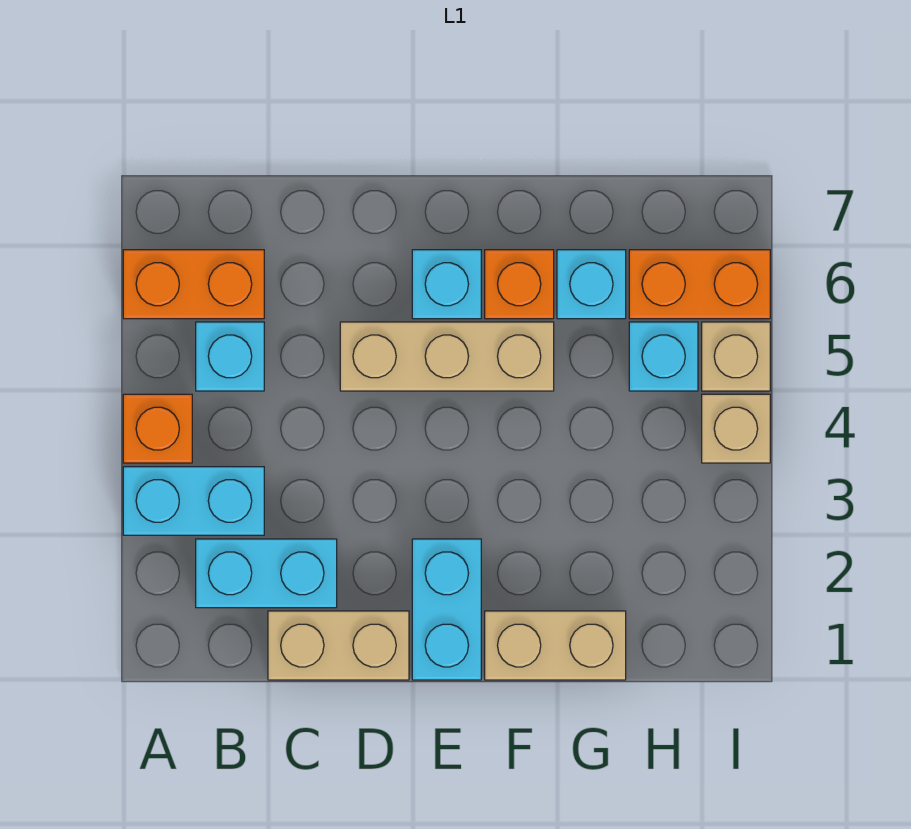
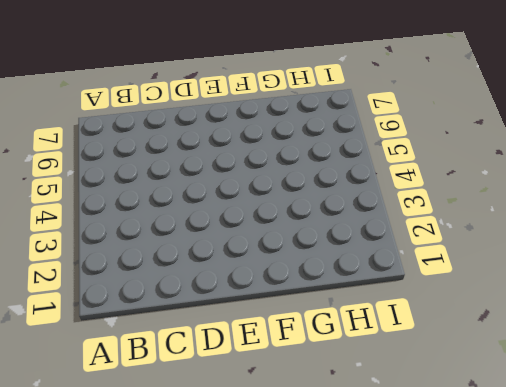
none -> cyan 1x2 brick [123,467,264,535]
none -> orange 1x1 brick [123,394,192,463]
none -> orange 1x2 brick [123,250,264,319]

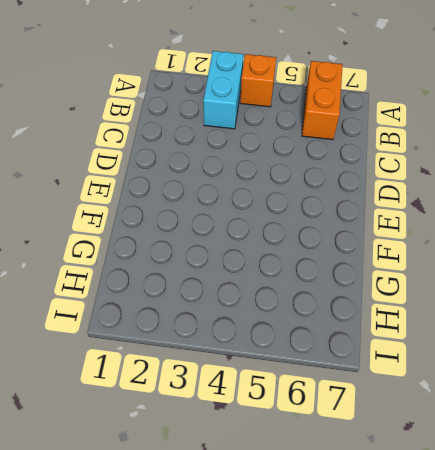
none -> cyan 1x2 brick [196,539,337,608]
none -> cyan 1x1 brick [196,322,264,391]
none -> tan 1x2 brick [268,611,409,680]

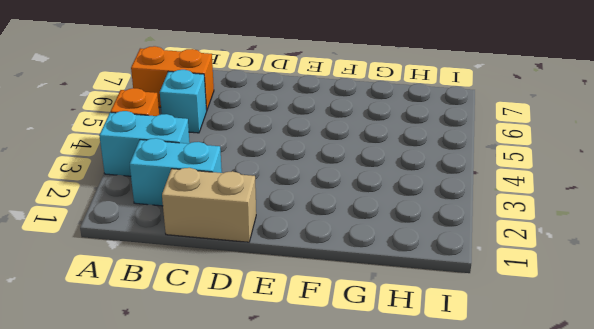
none -> tan 1x3 brick [340,322,554,391]
none -> cyan 1x2 brick [412,539,481,680]
none -> cyan 1x1 brick [412,250,481,319]

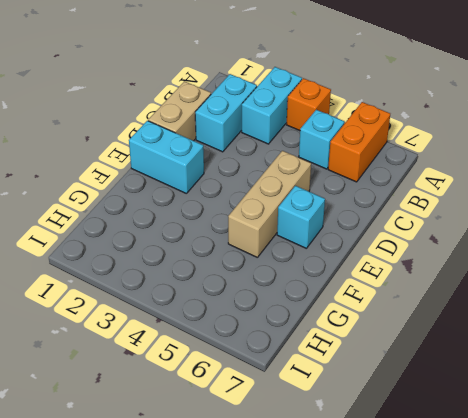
none -> tan 1x2 brick [485,611,626,680]
none -> orange 1x1 brick [485,250,554,319]
none -> cyan 1x1 brick [557,250,626,319]

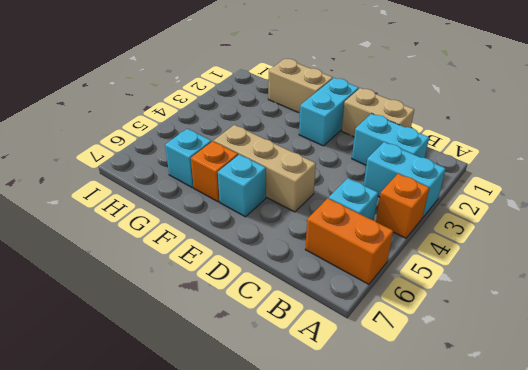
none -> cyan 1x1 brick [629,322,698,391]
none -> orange 1x2 brick [629,250,770,319]
none -> tan 1x1 brick [702,394,770,463]

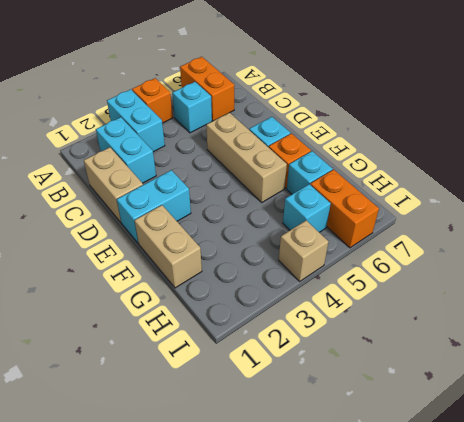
none -> tan 1x1 brick [702,322,770,391]

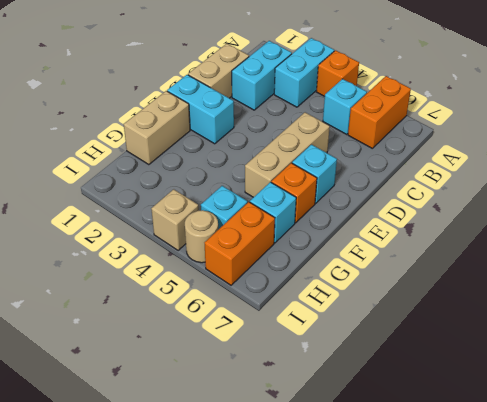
tan 1x1 round brick [185,210,218,263] -> tan 1x1 brick [702,322,770,391]

